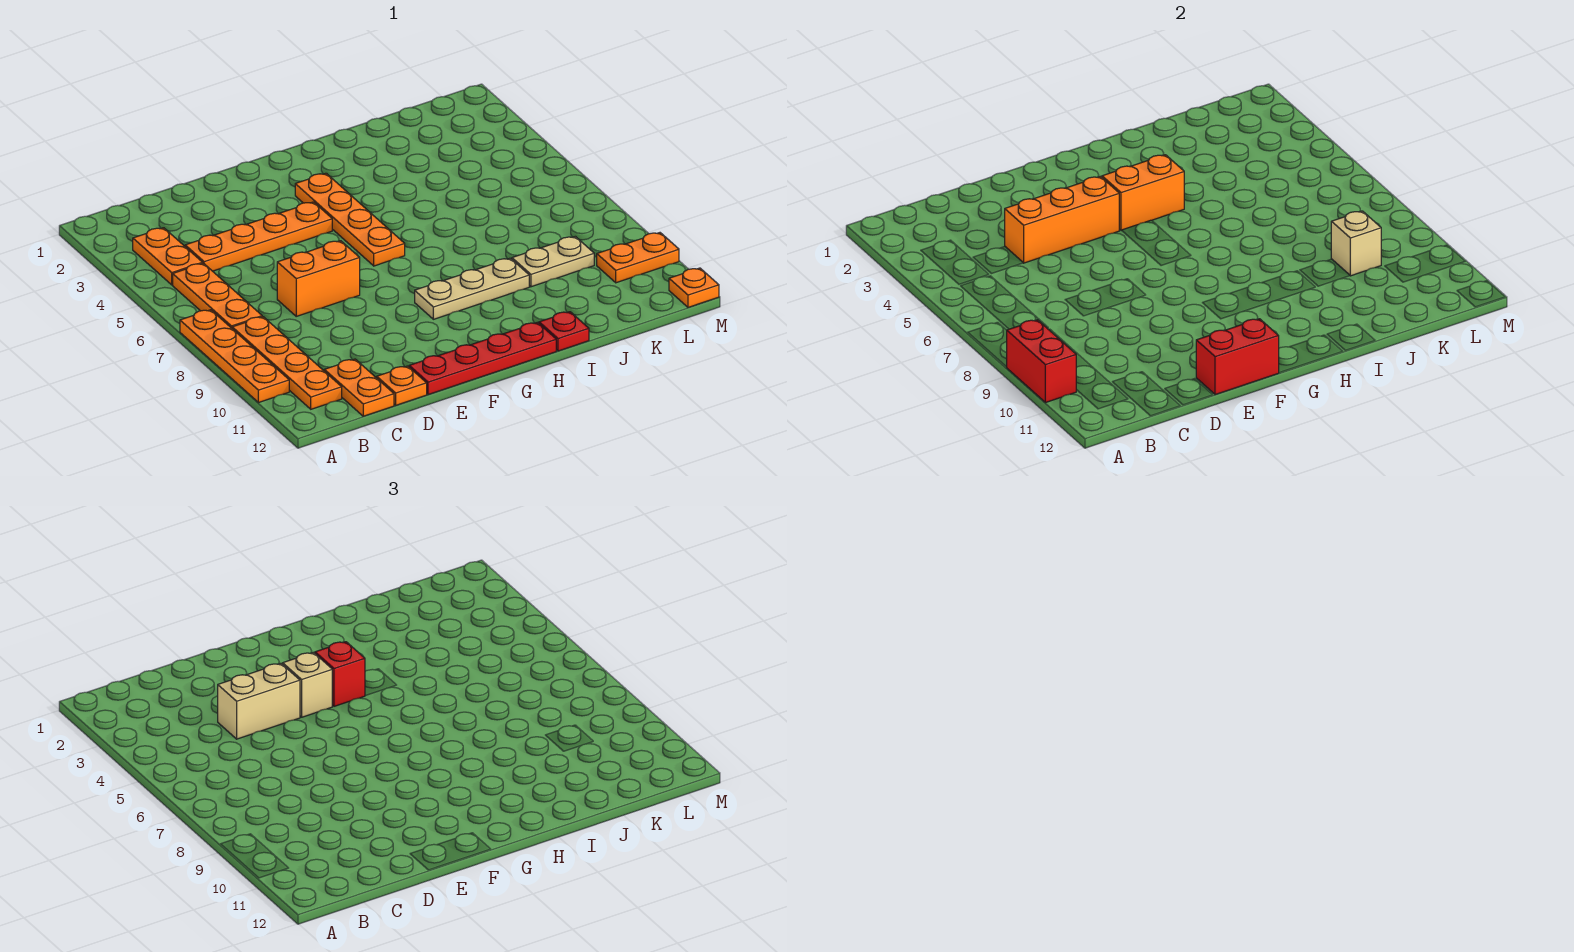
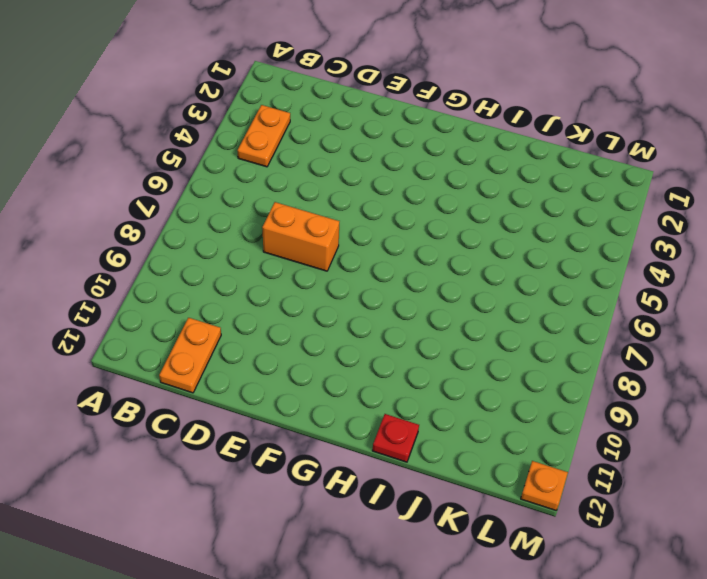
none -> orange 1x4 plate [180,310,289,403]
none -> orange 1x3 plate [173,263,262,328]
none -> orange 1x4 plate [232,317,342,409]

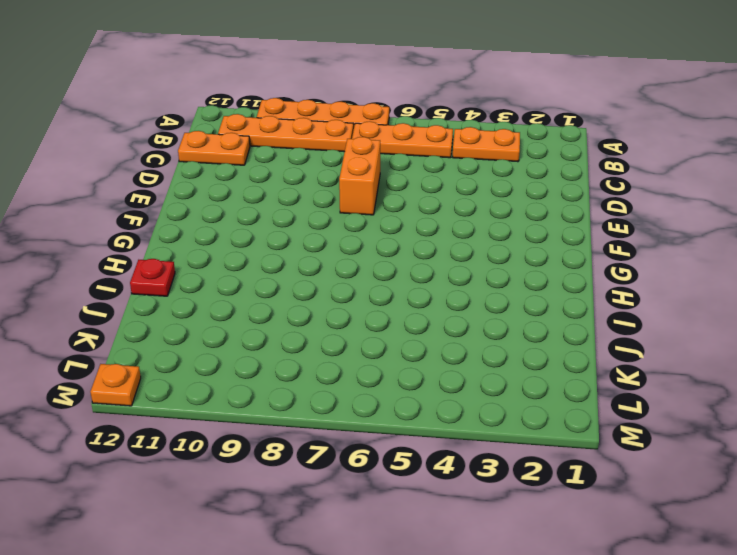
none -> orange 1x4 plate [185,202,332,271]
none -> orange 1x1 plate [377,366,427,405]
none -> red 1x4 plate [409,322,556,395]

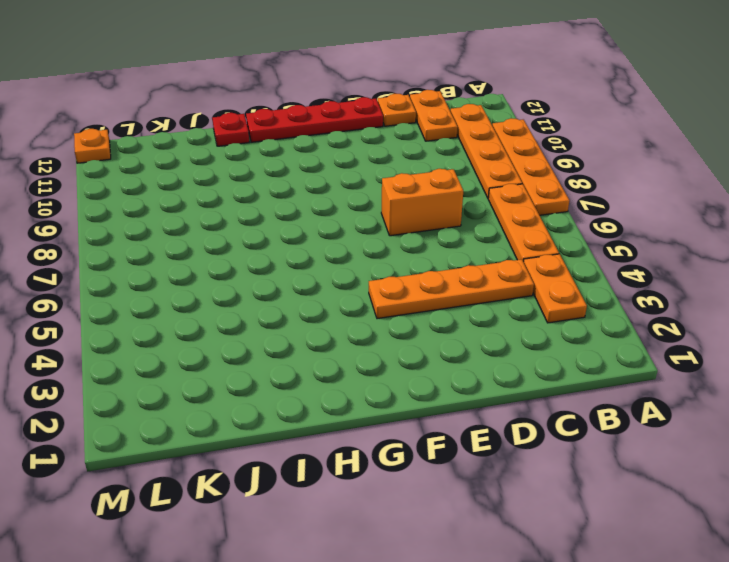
none -> orange 1x4 plate [295,173,405,266]
none -> tan 1x3 plate [415,258,529,319]
none -> tan 1x2 plate [512,236,594,287]

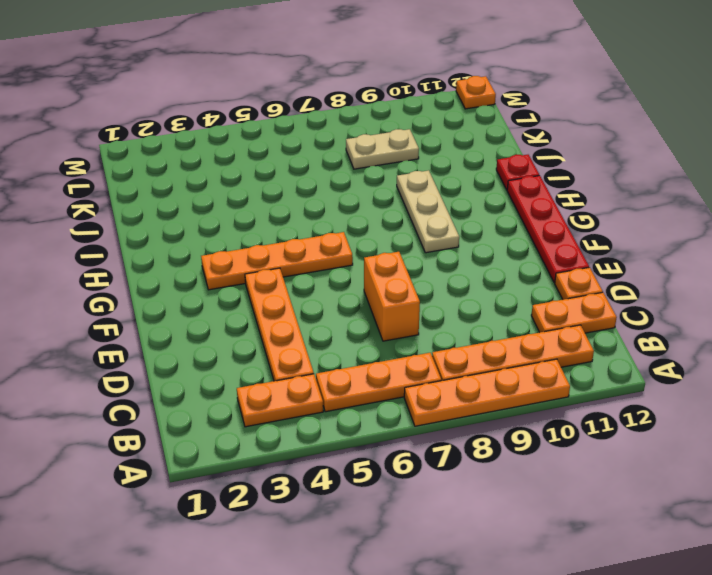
tan 1x2 plate [346,129,419,169] -> tan 1x2 plate turned to [512,236,594,287]
none -> orange 1x2 plate [597,233,679,283]
none -> red 1x2 brick [1007,320,1076,403]
none -> orange 1x3 brick [1005,176,1119,263]

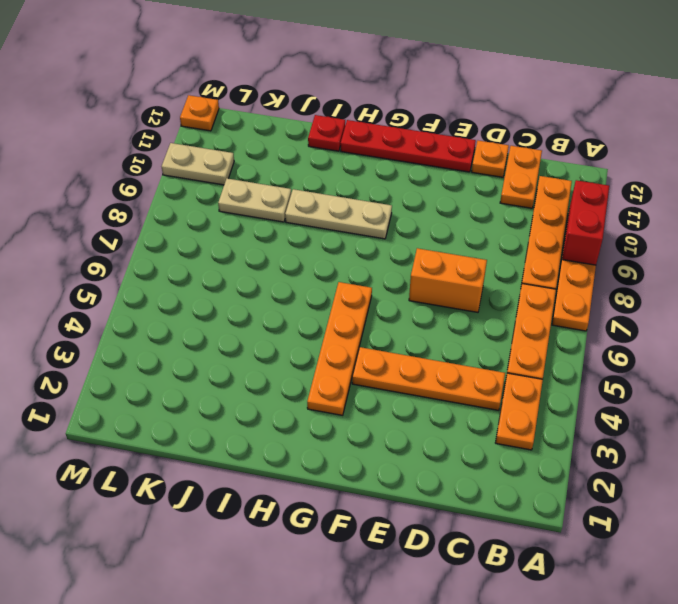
tan 1x2 plate [162,143,234,185] -> orange 1x2 plate [597,233,679,283]
none -> orange 1x3 brick [1005,176,1119,263]
none -> red 1x2 brick [1196,319,1279,395]
none -> orange 1x2 brick [1102,155,1184,230]

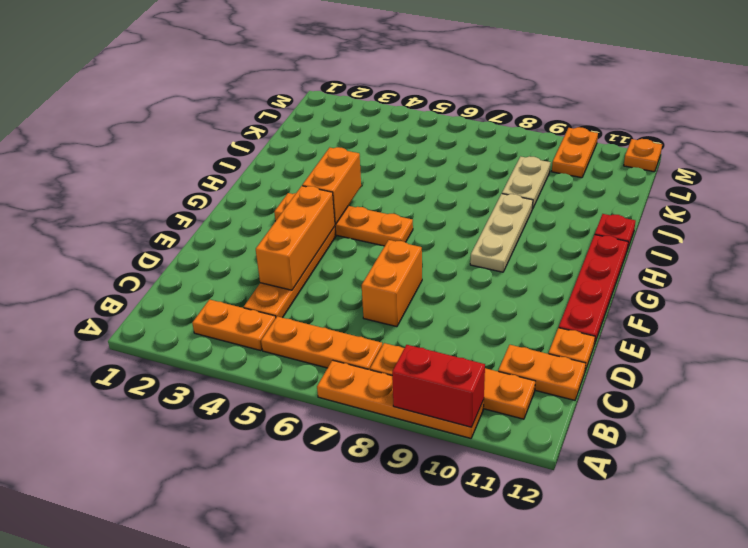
none -> red 1x2 brick [1196,319,1279,395]
none -> tan 1x1 brick [1331,211,1381,276]
none -> tan 1x2 brick [218,663,300,739]

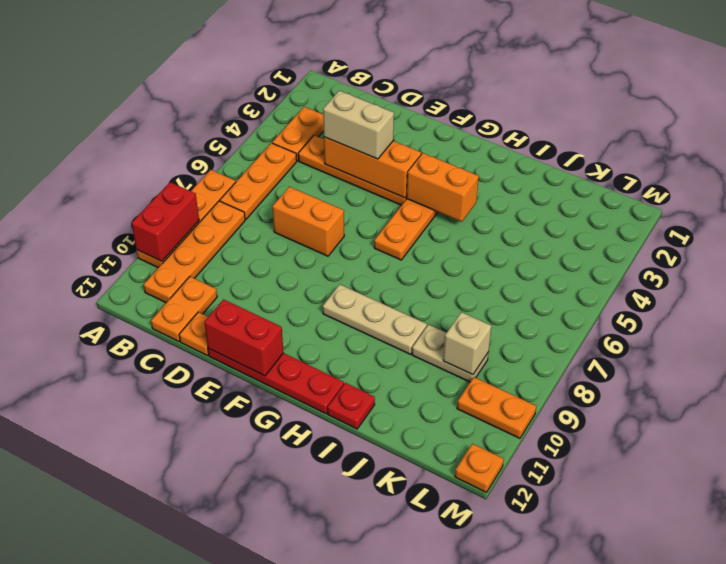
none -> tan 1x1 brick [283,652,332,717]
none -> red 1x1 brick [315,642,365,706]

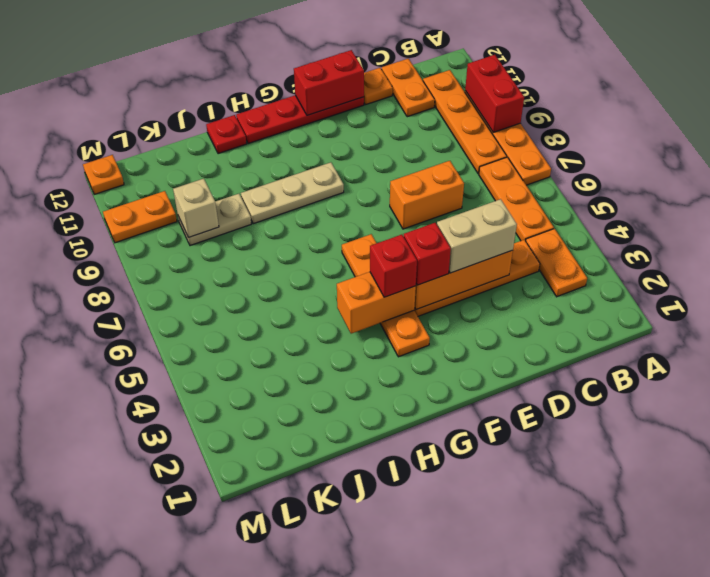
red 1x1 brick [404,223,451,285] -> tan 1x1 brick [283,652,332,717]

